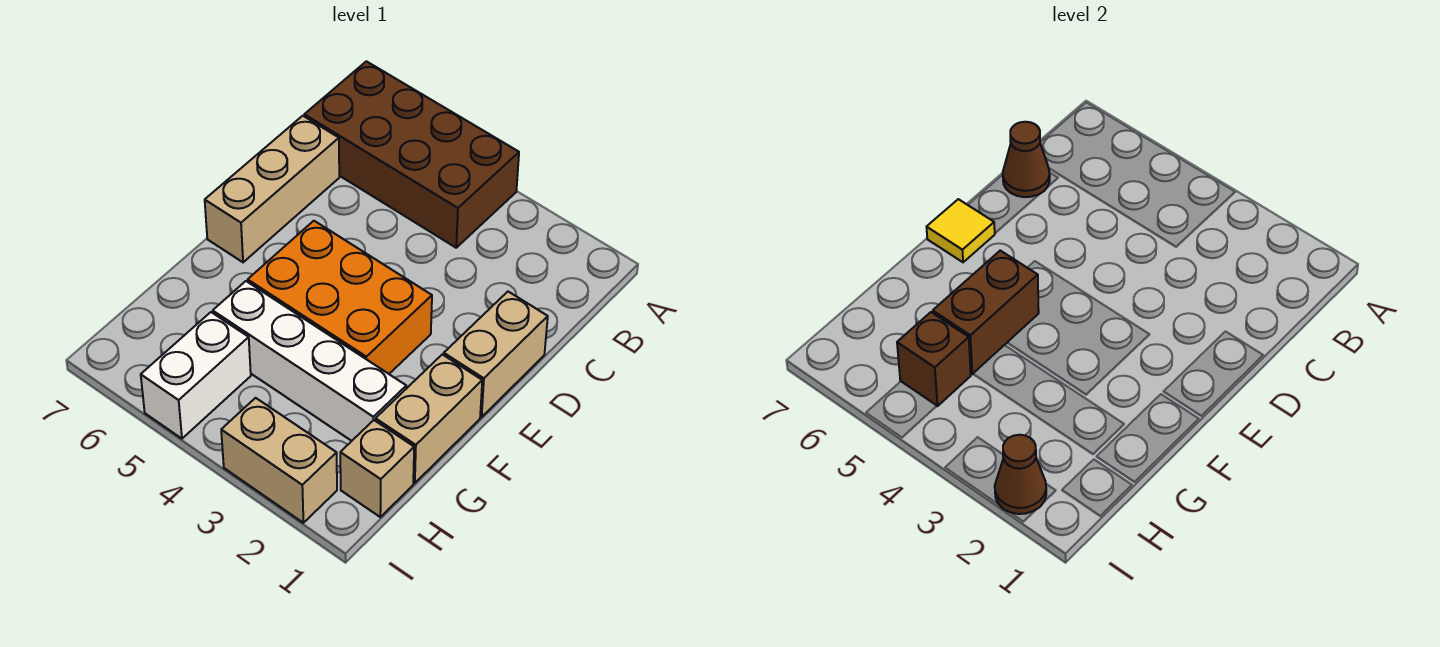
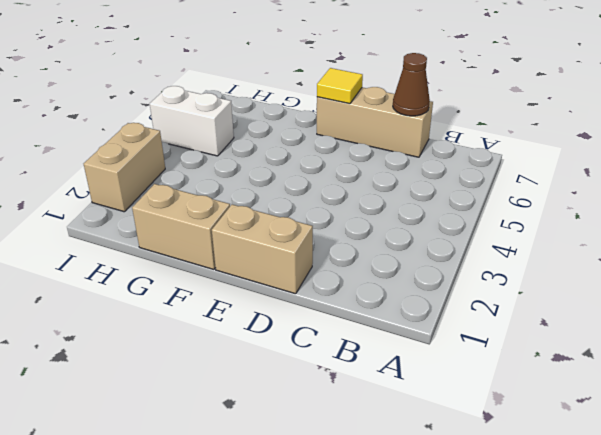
none -> brown 2x4 brick [304,61,519,248]
none -> orange 2x3 brick [248,221,432,374]
none -> white 1x4 brick [213,281,406,441]

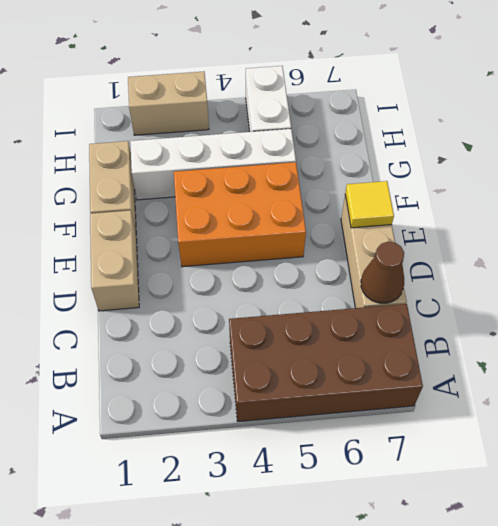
none -> tan 1x1 brick [340,420,414,517]
none -> brown 1x2 brick [933,251,1039,374]
none -> brown 1x1 brick [897,312,971,406]

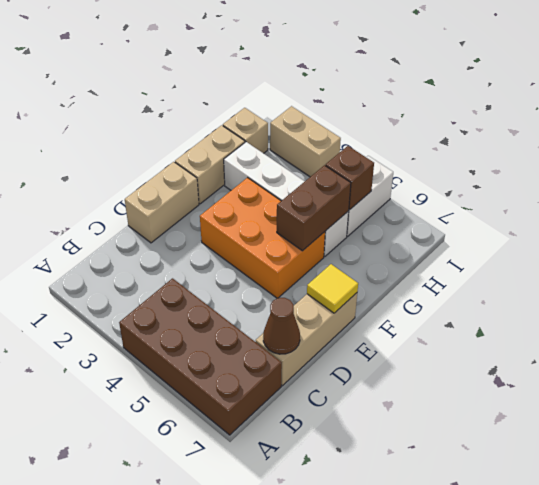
none -> brown 1x1 cone [995,435,1046,514]

